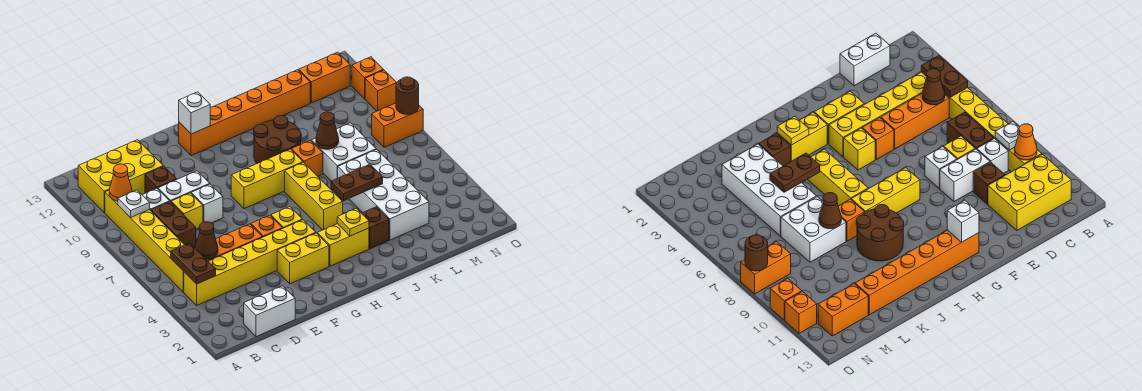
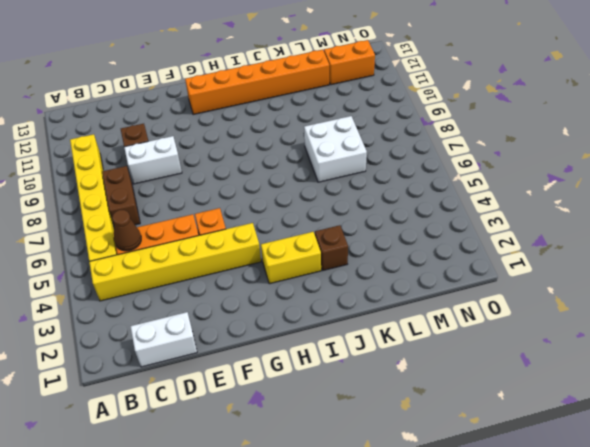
none -> yellow 2x3 brick [78,140,163,212]
none -> white 1x1 brick [143,189,170,210]
none -> yellow 1x1 brick [171,193,203,230]
none -> white 1x1 brick [191,184,223,223]

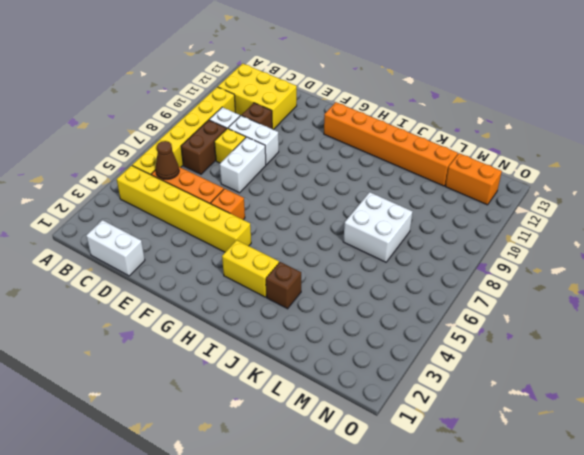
white 1x2 brick [220,137,266,193] -> white 1x1 brick [191,184,223,223]
none -> yellow 1x2 brick [277,233,329,284]
none -> yellow 1x1 brick [271,207,303,229]
none -> yellow 1x3 brick [231,149,303,209]
none -> yellow 1x3 brick [285,163,343,230]

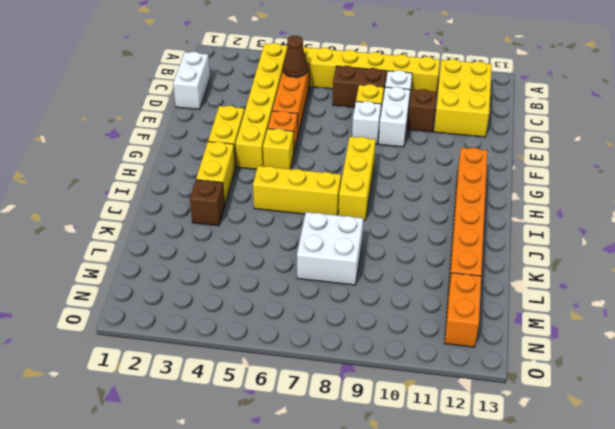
none -> brown 2x2 round brick [254,116,301,163]
none -> orange 1x1 brick [291,140,323,176]
none -> white 2x4 brick [338,149,429,240]
none -> orange 1x2 brick [372,103,423,147]

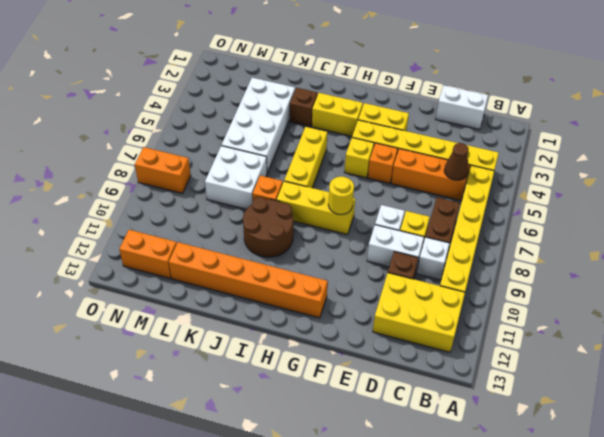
yellow 1x1 round brick [328,177,354,215] -> none
none -> orange 1x1 brick [365,70,397,111]
none -> orange 1x1 brick [352,57,383,99]
none -> brown 1x2 plate [171,243,216,284]
none -> white 1x1 plate [118,190,150,218]

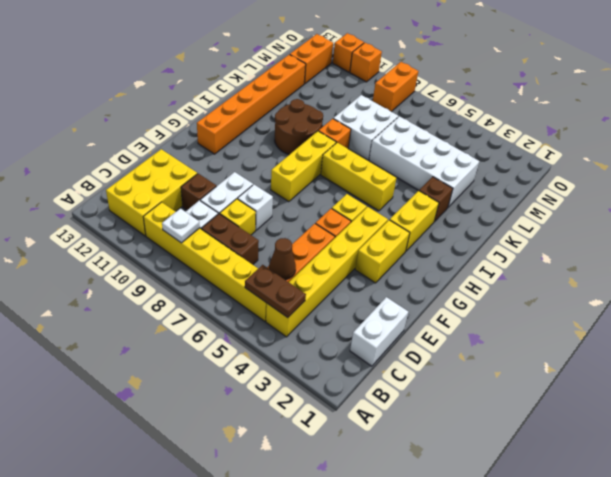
none -> orange 1x1 cone [109,164,132,201]
none -> white 1x1 brick [179,92,210,134]
none -> yellow 1x1 plate [337,208,369,236]
none -> brown 1x2 plate [331,164,383,201]

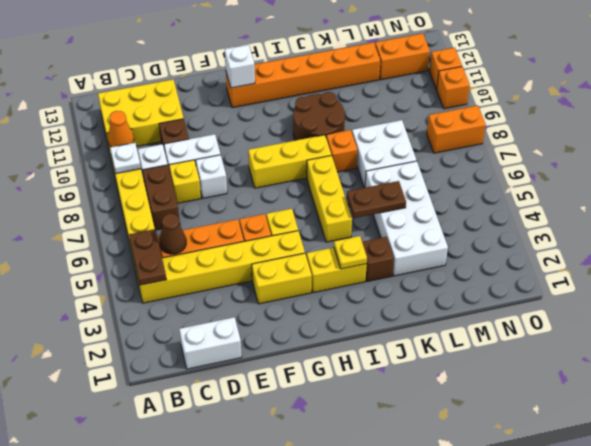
none -> brown 1x1 cone [316,112,339,149]
none -> brown 1x1 round brick [396,77,419,114]

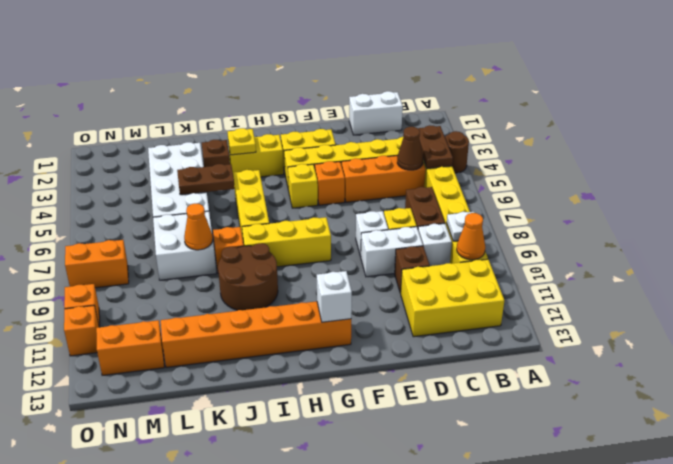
brown 1x1 round brick [445,131,469,173] -> brown 1x1 round brick moved to [396,77,419,114]
orange 1x1 cone [184,204,213,250] -> brown 1x1 cone [316,112,339,149]

